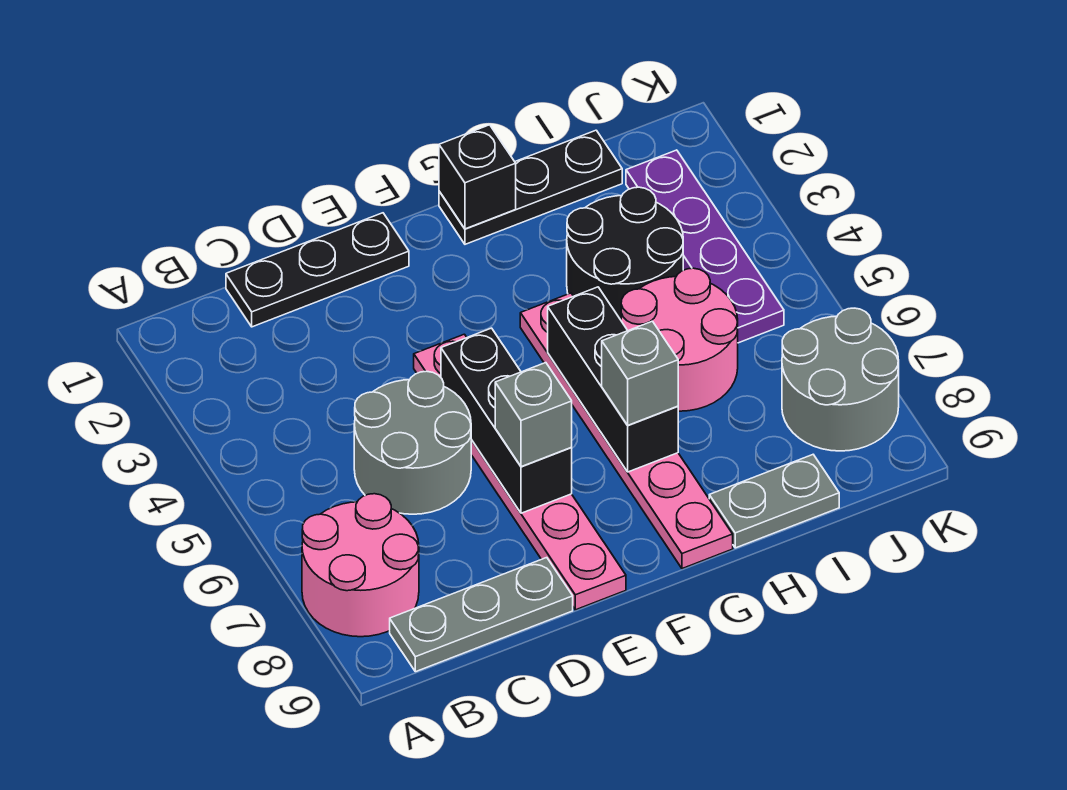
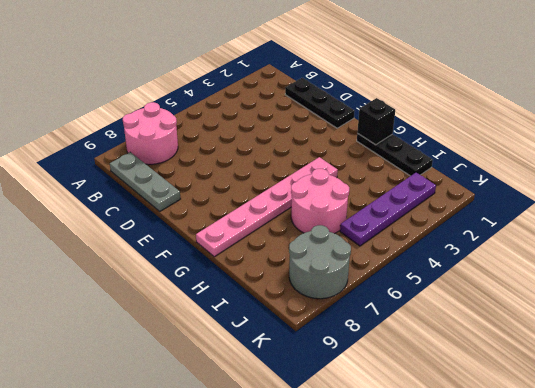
none -> grey 2x2 round brick [354,371,471,514]
none -> pink 1x6 plate [414,334,626,610]
none -> black 2x2 round brick [567,187,683,320]

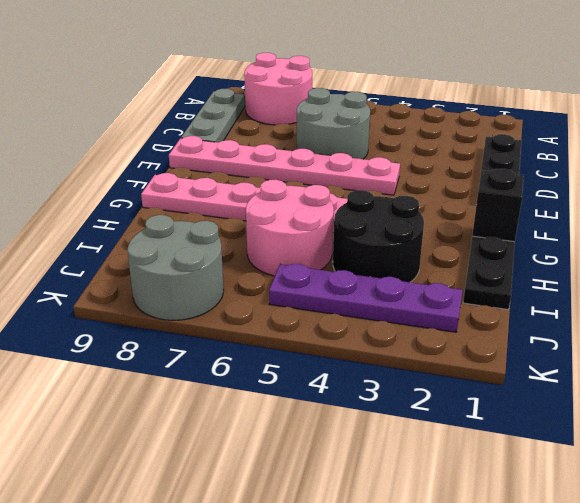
none -> grey 1x2 plate [709,455,839,548]
none -> black 1x3 brick [441,328,572,513]
none -> black 1x3 brick [548,287,678,472]

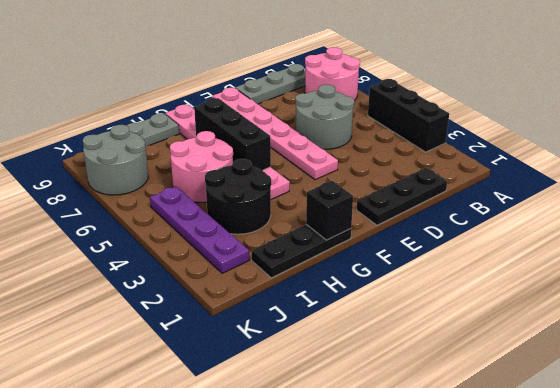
black 1x3 brick [368,79,449,152] -> black 1x3 brick moved to [441,328,572,513]
none -> grey 1x1 brick [495,363,572,467]
none -> grey 1x1 brick [602,321,678,425]

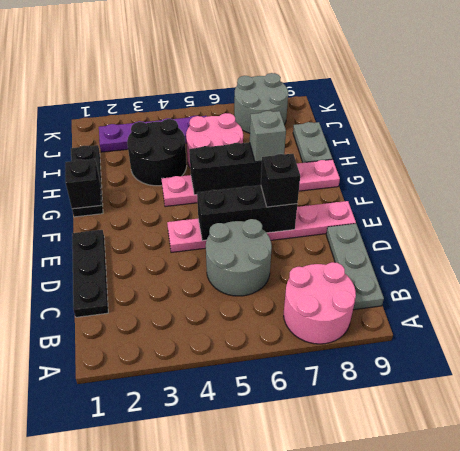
black 1x1 brick [261,154,300,207] -> grey 1x1 brick [495,363,572,467]

